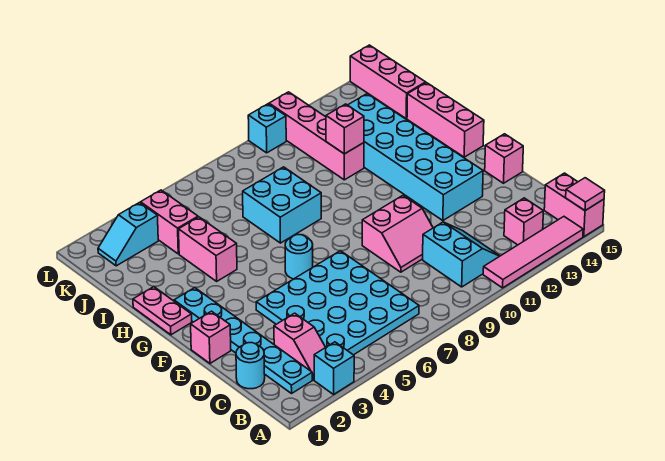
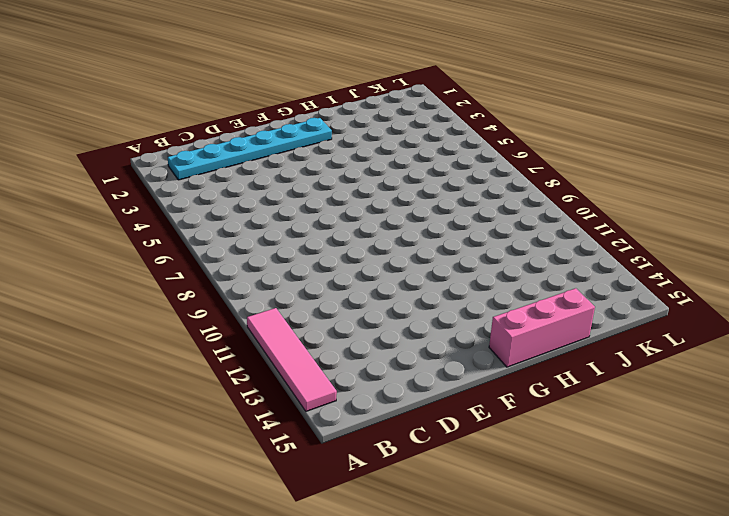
none -> cyan 1x1 brick [314,342,354,394]
none -> pink 1x2 brick [544,173,604,237]
none -> pink 1x2 slope [274,313,325,380]

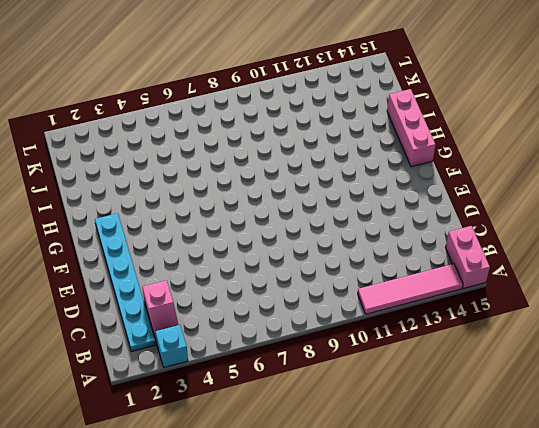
none -> cyan 4x4 plate [256,251,419,355]
none -> cyan 2x2 slope [423,222,500,287]
none -> pink 1x1 brick [504,198,543,245]

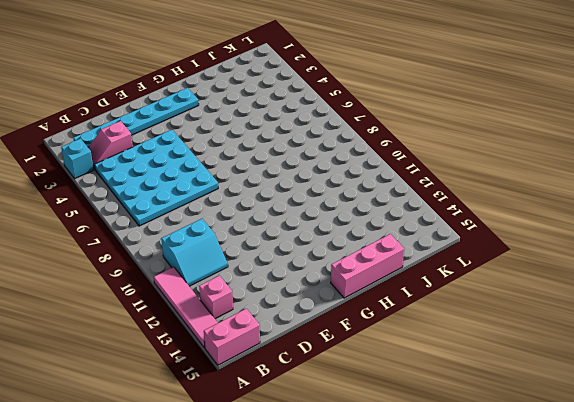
none -> cyan 1x1 round brick [236,343,265,389]
none -> pink 2x2 slope [362,196,433,272]
none -> pink 1x1 brick [191,311,231,363]

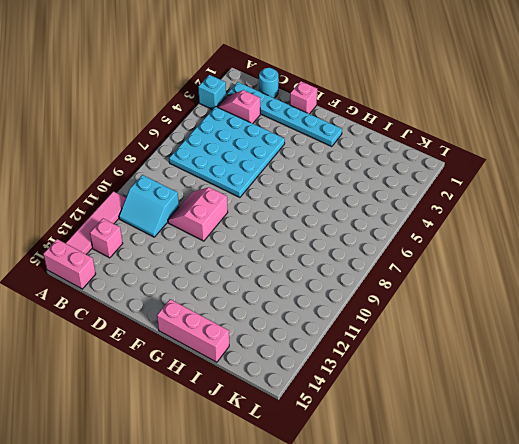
none -> cyan 2x6 brick [348,94,483,221]
none -> pink 1x1 brick [485,134,523,183]
none -> cyan 1x1 round brick [285,235,313,279]

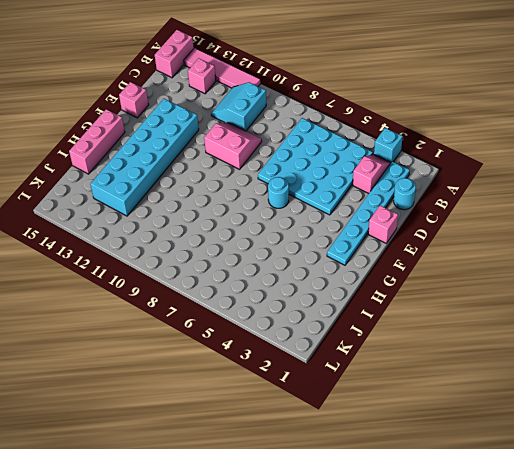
none -> pink 1x2 plate [133,287,192,335]
none -> pink 1x2 brick [179,217,237,281]
none -> cyan 2x2 brick [243,167,321,243]

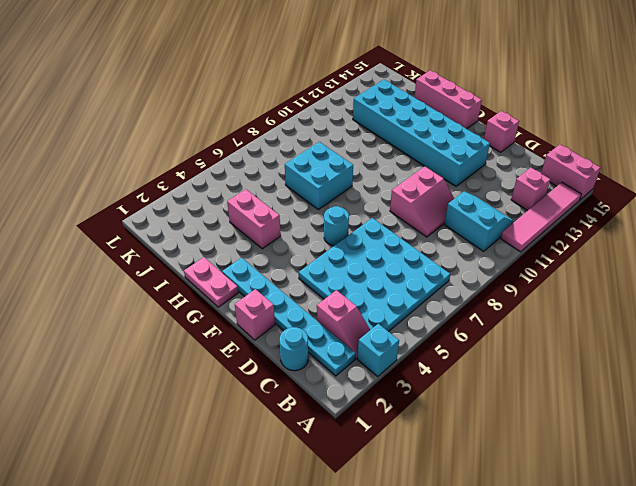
none -> pink 1x4 brick [269,92,364,180]
none -> pink 1x2 brick [141,190,198,254]
none -> pink 1x3 brick [350,45,426,118]

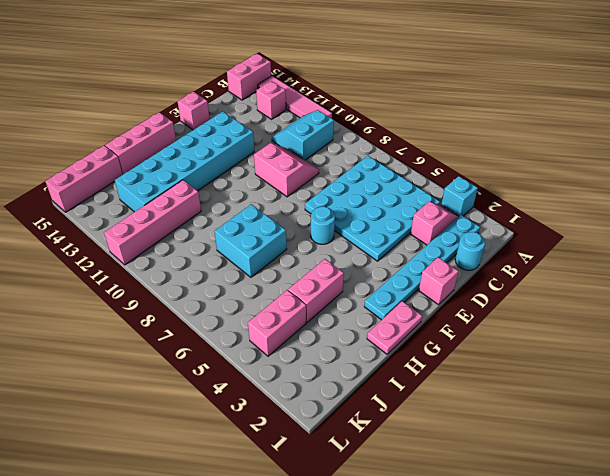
none -> cyan 1x2 slope [98,203,158,266]
none -> cyan 1x1 brick [248,104,286,153]
none -> pink 1x1 tile [566,178,605,211]

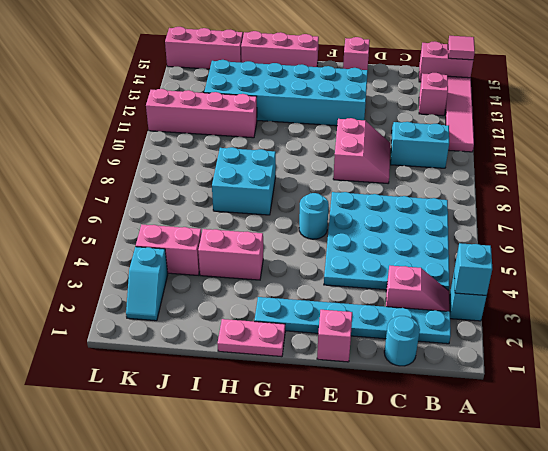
cyan 1x1 brick [454,243,492,295] -> cyan 1x1 brick moved to [248,104,286,153]
none -> pink 1x1 brick [326,104,364,154]

